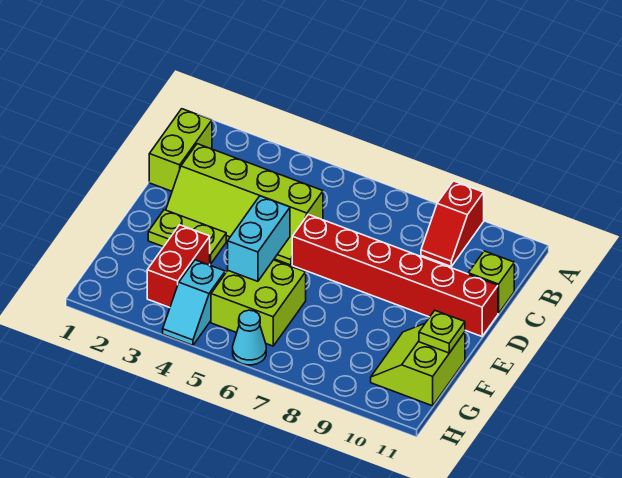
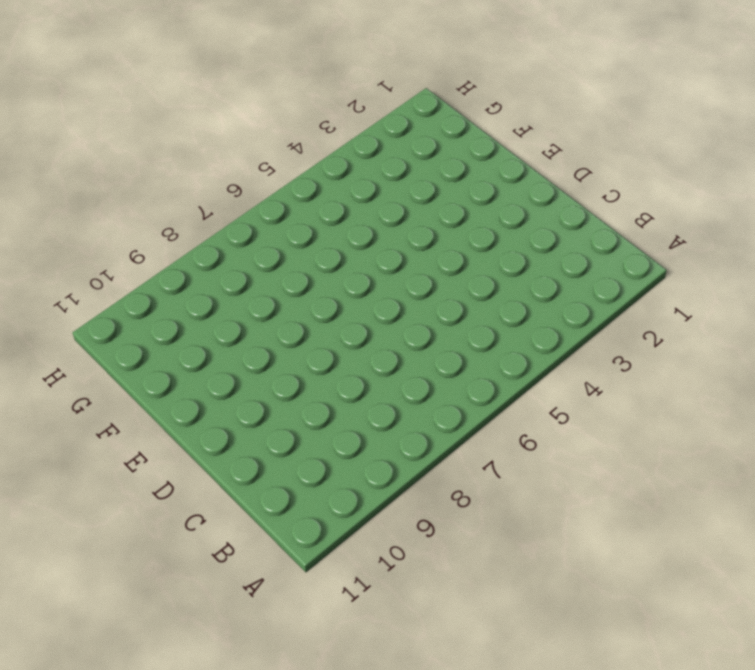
none -> red 1x2 slope [421,181,484,266]
none -> lime 1x2 brick [149,109,212,191]
none -> lime 2x4 slope [166,144,323,265]

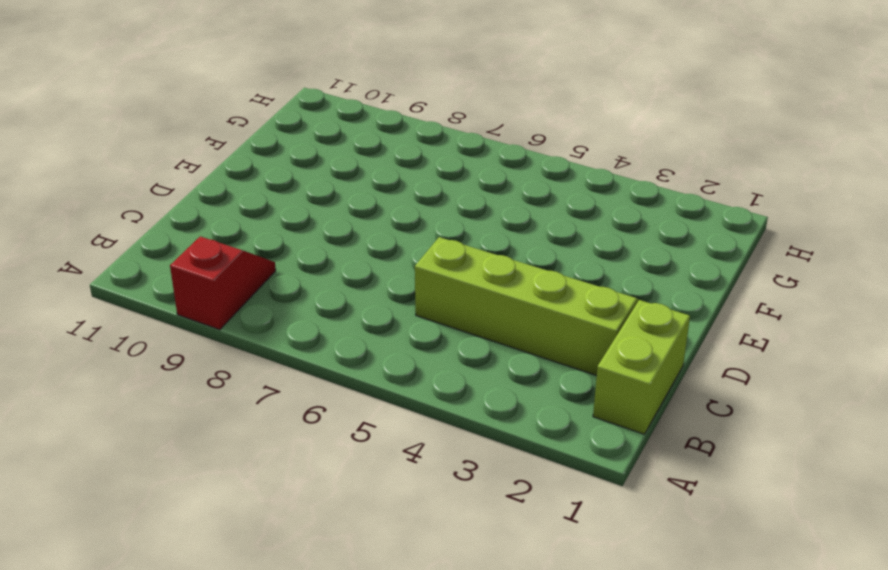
none -> lime 1x1 brick [468,251,514,313]
none -> red 1x6 brick [292,214,498,336]
none -> lime 1x2 plate [148,210,226,264]

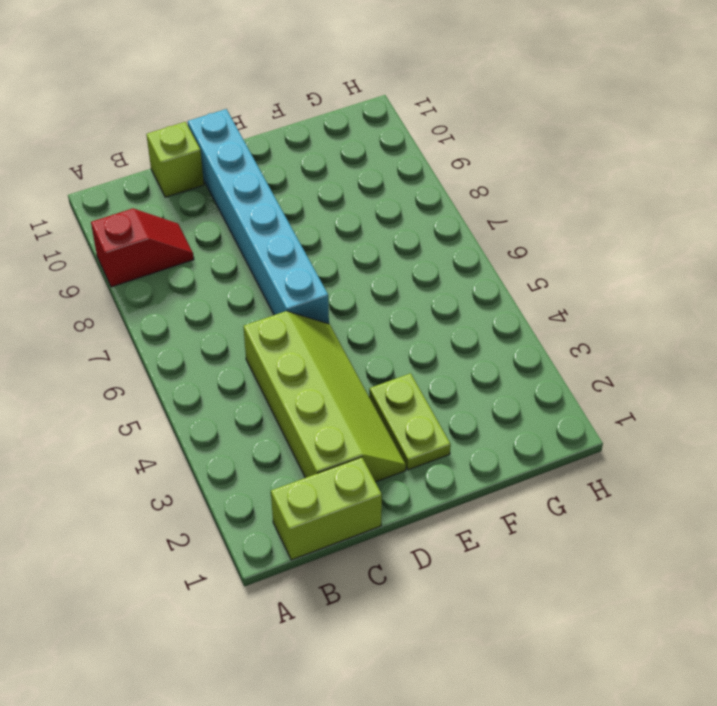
cyan 1x6 brick [188,109,329,324] -> red 1x6 brick [292,214,498,336]
none -> red 1x2 brick [147,225,210,308]
none -> lime 2x2 brick [211,260,306,346]
none -> lime 2x2 slope [371,324,465,406]

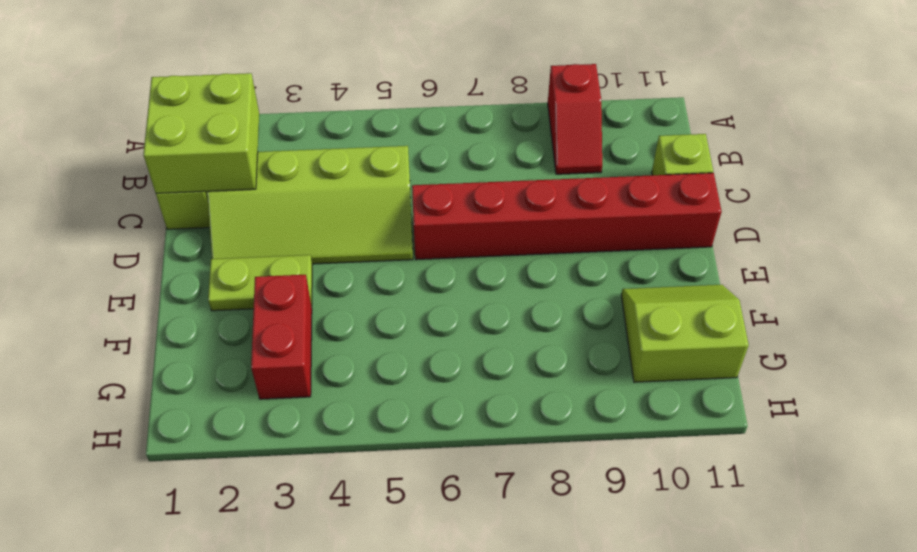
lime 2x2 brick [143,73,259,193] -> lime 2x2 brick moved to [211,260,306,346]
lime 2x2 slope [621,285,749,382] -> lime 2x2 slope turned to [371,324,465,406]
none -> cyan 1x2 slope [163,260,225,345]
none -> cyan 1x1 cone [233,310,266,365]
none -> cyan 1x2 brick [228,196,290,281]

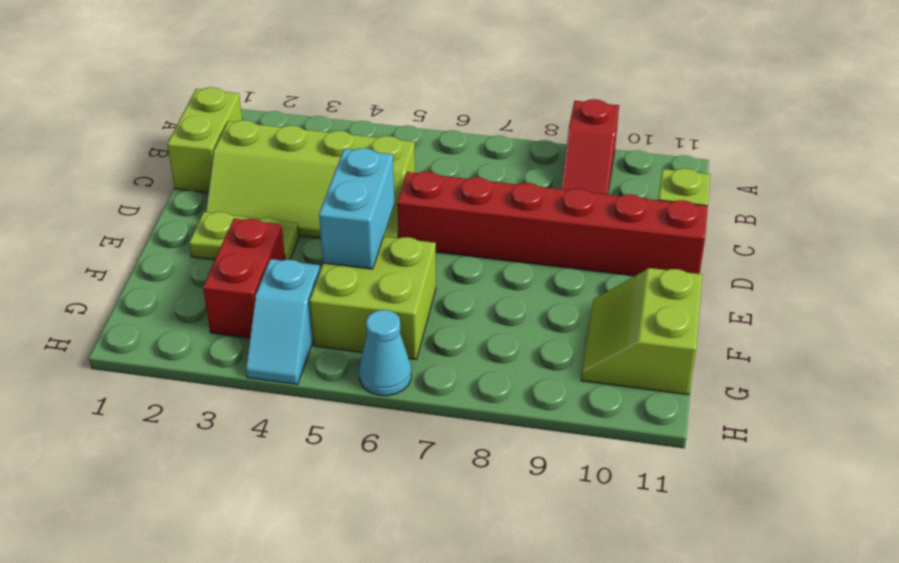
none -> lime 1x1 plate [419,311,465,353]

